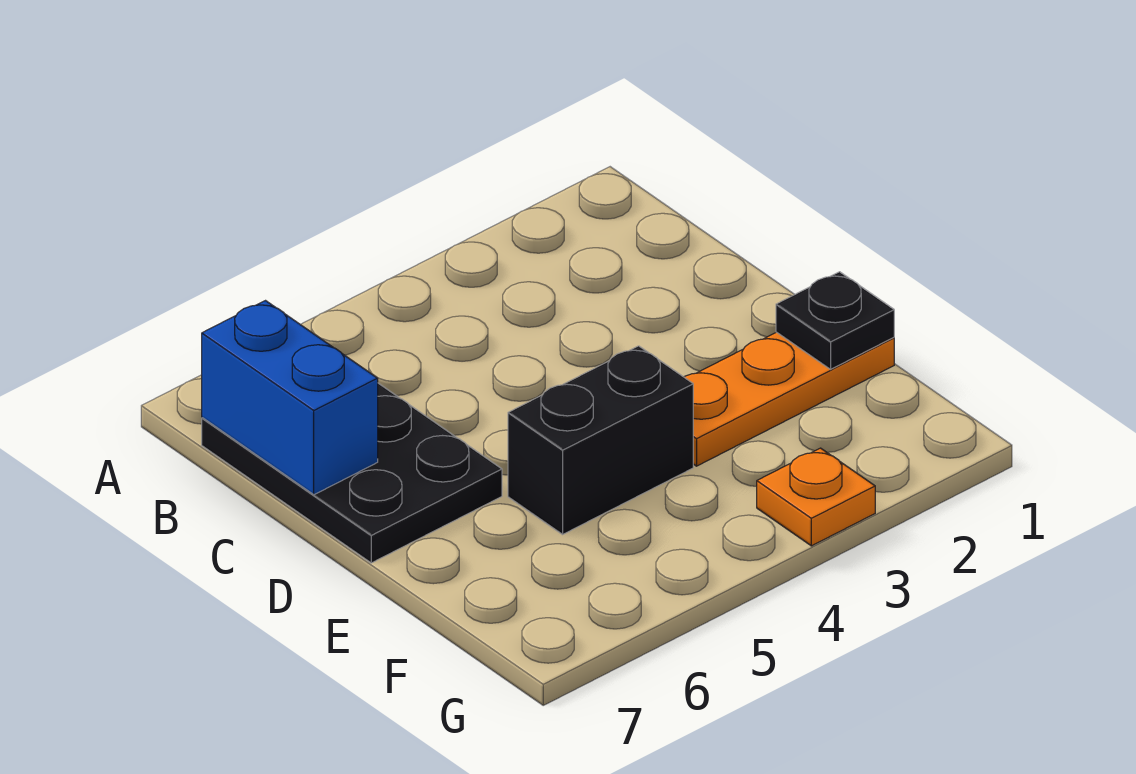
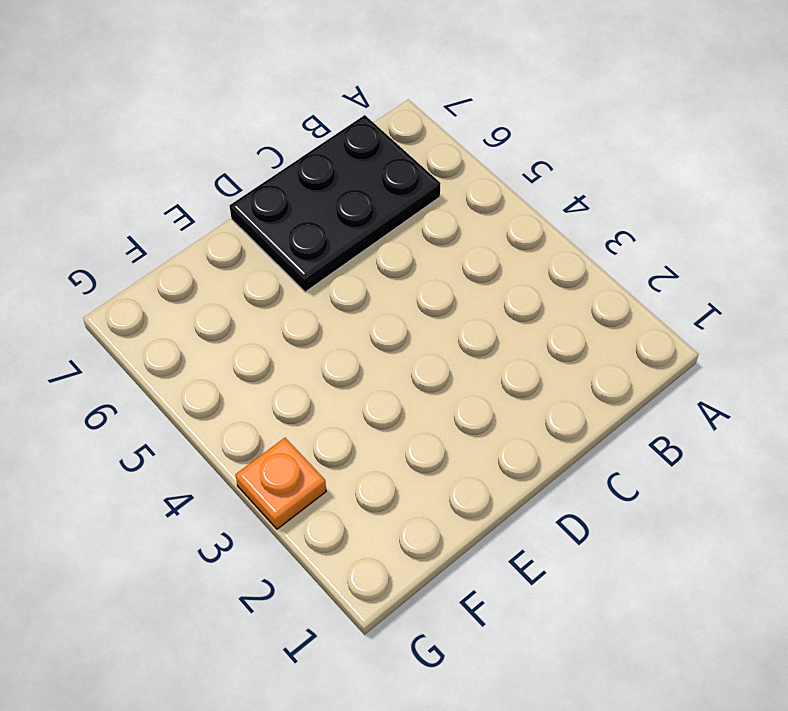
none -> orange 1x3 plate [684,332,894,466]
none -> black 1x2 brick [508,346,693,534]

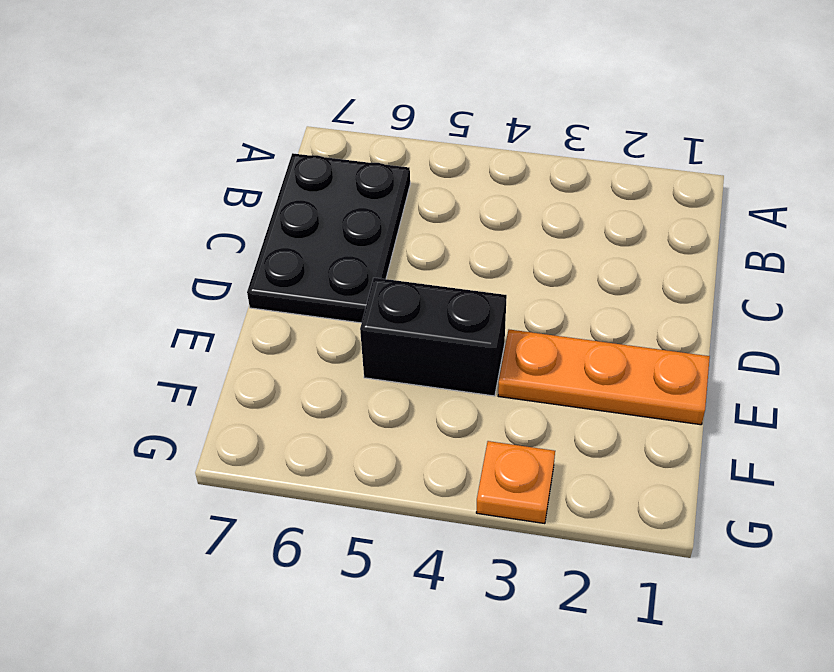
none -> blue 1x2 brick [202,301,378,495]
none -> black 1x1 plate [776,272,894,369]

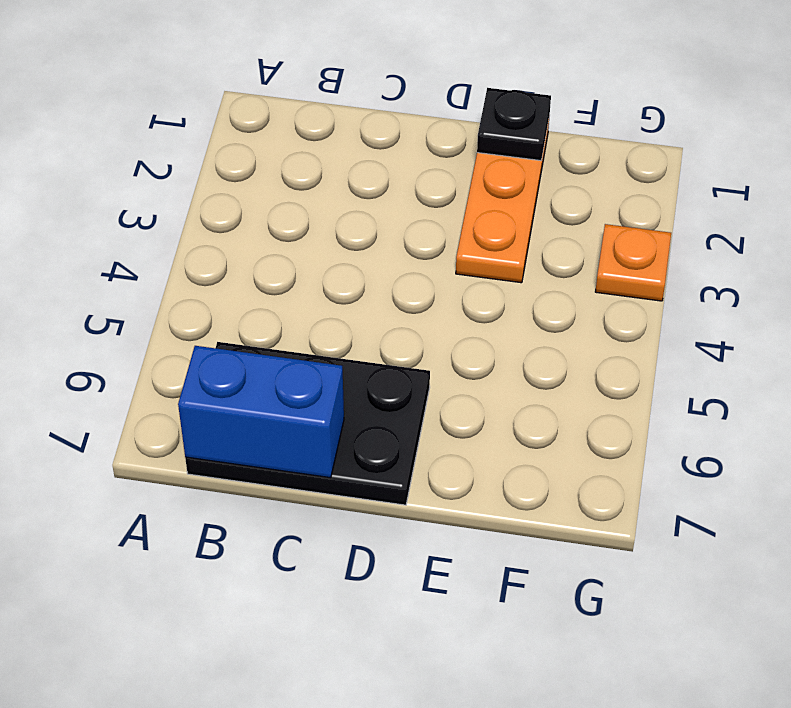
none -> black 1x2 brick [508,346,693,534]

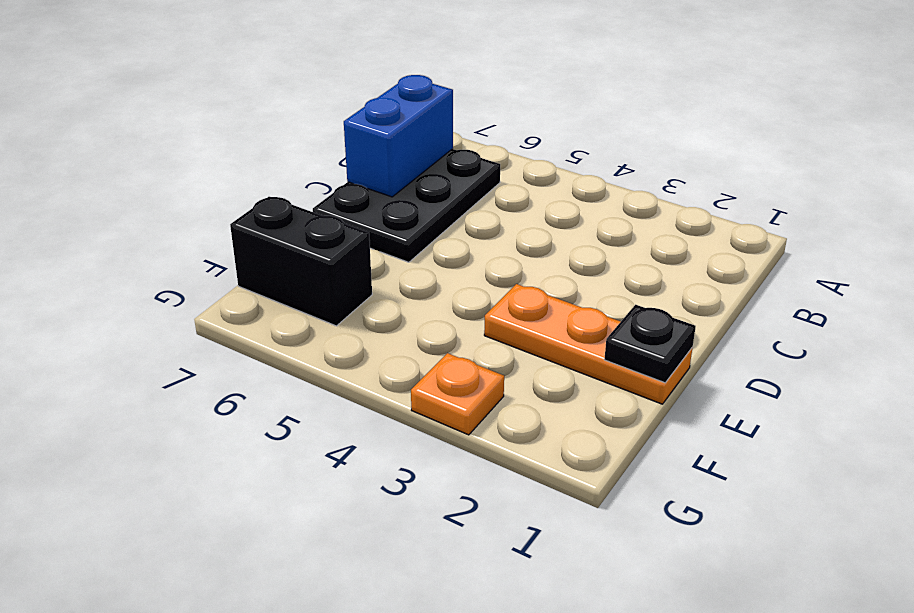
black 1x2 brick [230,197,372,326] -> black 1x2 brick moved to [508,346,693,534]

